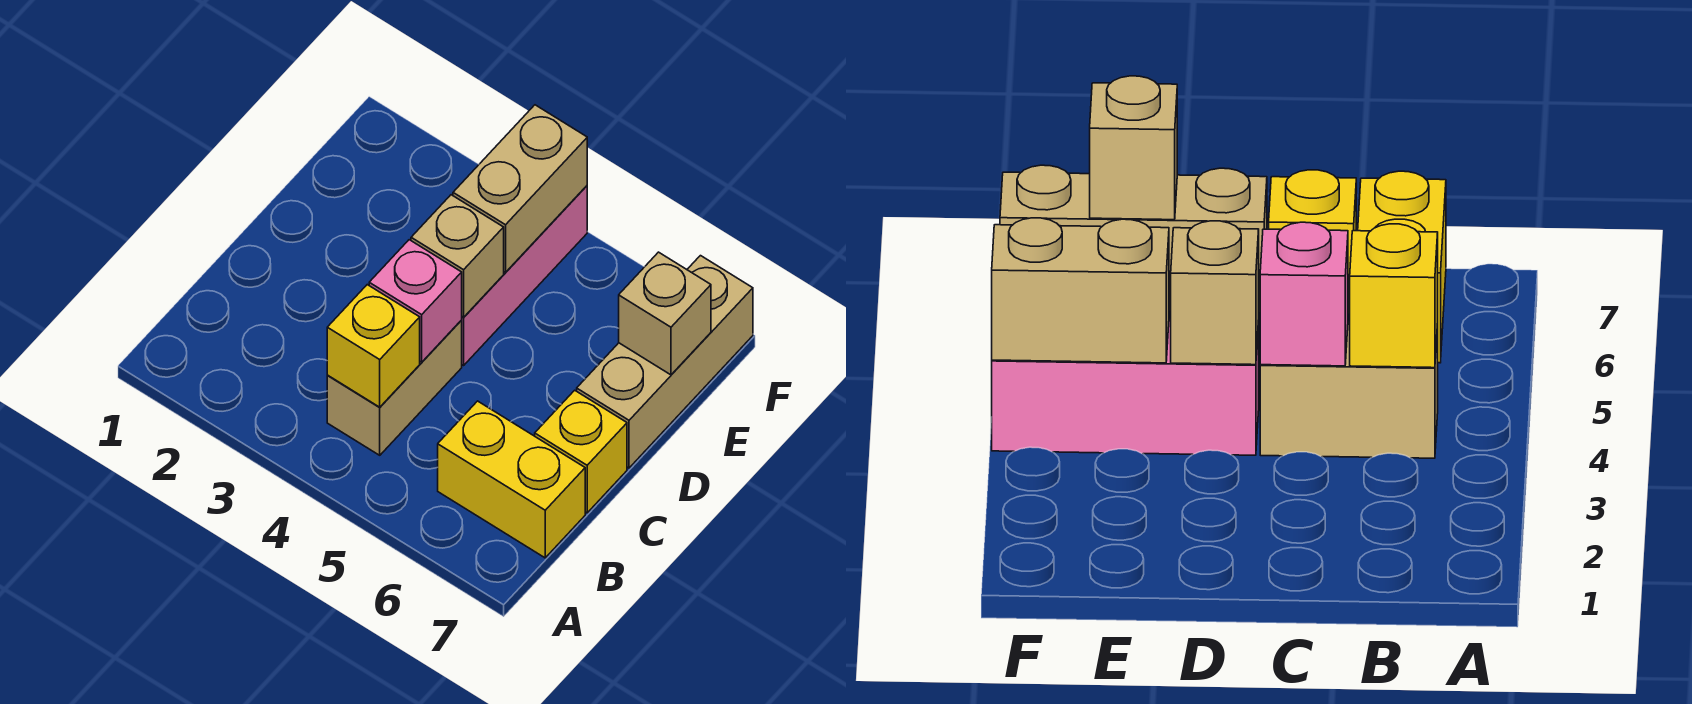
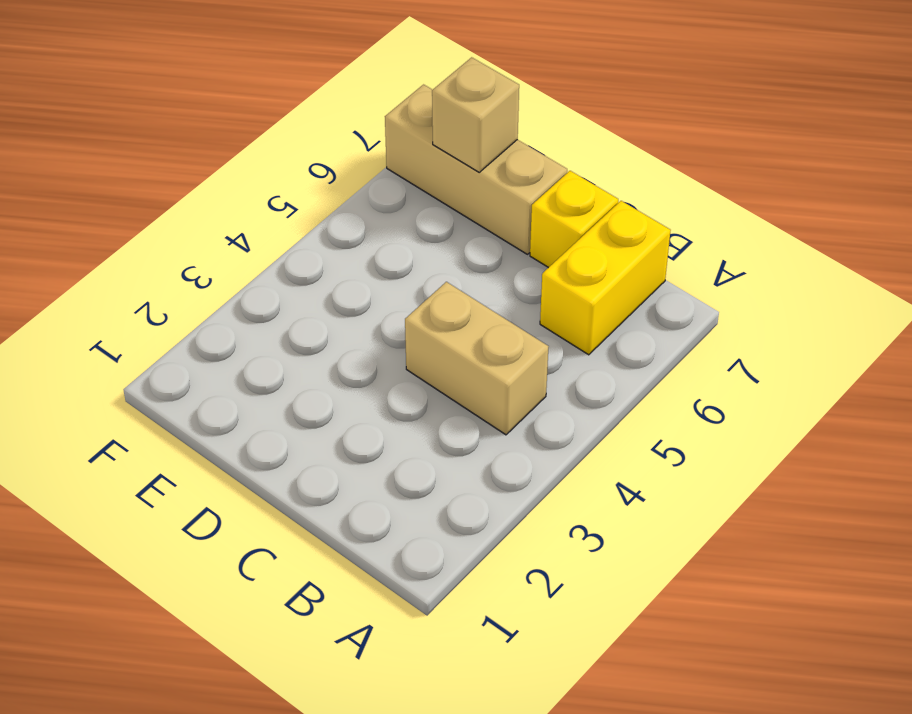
none -> pink 1x3 brick [462,186,587,365]
none -> yellow 1x1 brick [327,285,420,407]

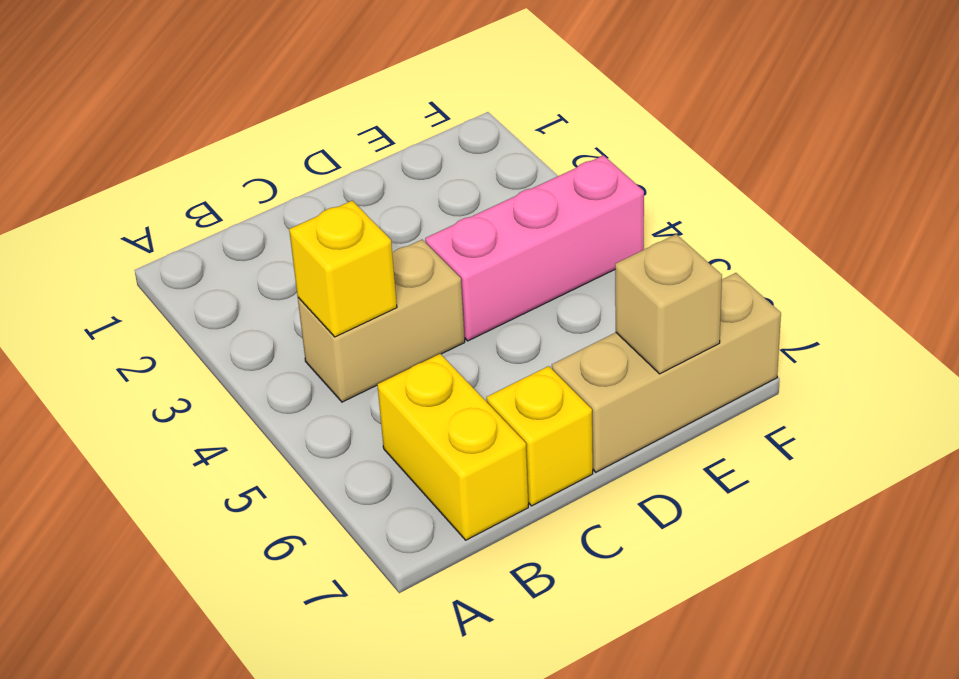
none -> pink 1x1 brick [369,240,462,362]
none -> tan 1x1 brick [411,195,504,317]

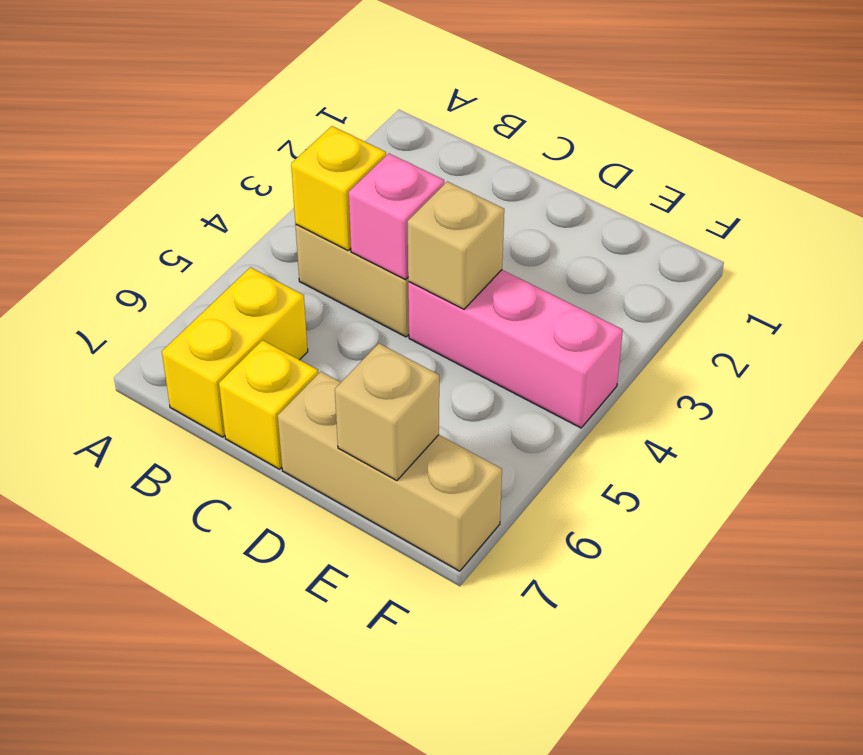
none -> tan 1x2 brick [453,105,587,272]

